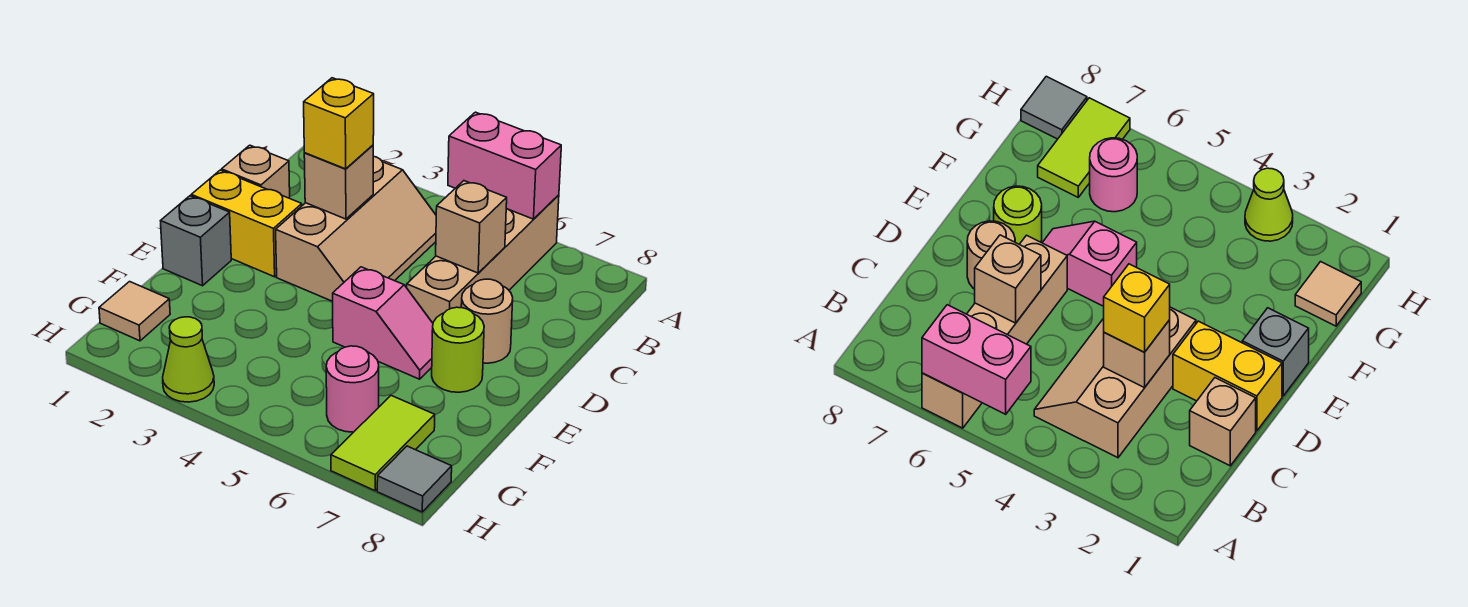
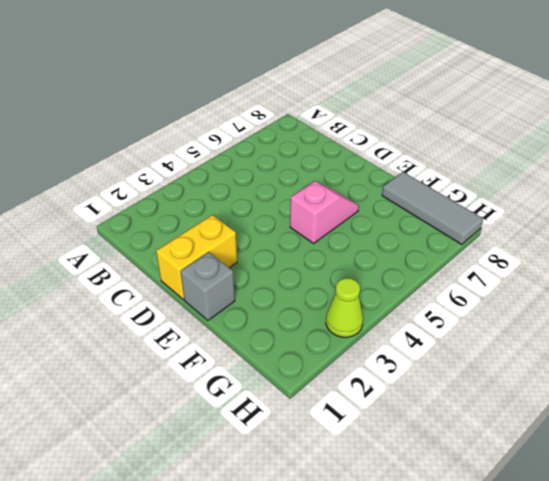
grey 1x3 tile [382,172,483,244] -> grey 1x1 tile [377,446,452,512]
none -> tan 1x4 brick [407,195,559,323]
none -> tan 2x3 slope [276,156,436,301]
none -> tan 1x1 brick [222,145,290,198]

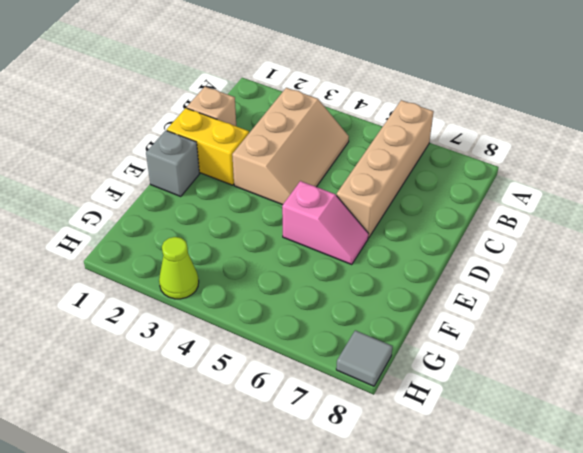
none -> tan 1x1 round brick [461,279,513,363]
none -> lime 1x1 round brick [432,307,484,392]
none -> tan 1x1 tile [99,282,170,341]

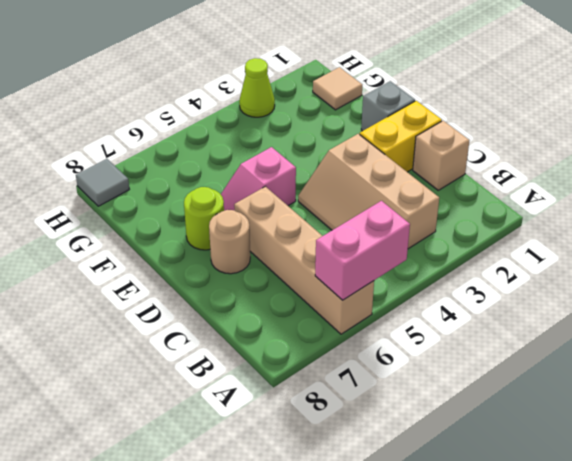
none -> pink 1x1 round brick [326,346,379,432]
none -> lime 1x2 tile [331,396,435,491]
none -> tan 1x1 brick [304,145,373,219]

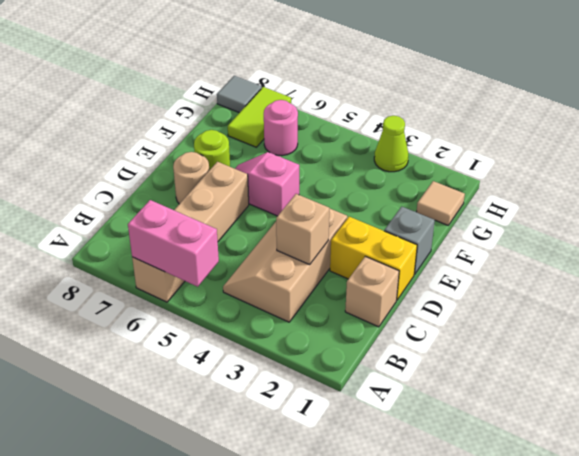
none -> tan 1x1 brick [436,181,507,273]
none -> yellow 1x1 brick [304,78,374,169]

